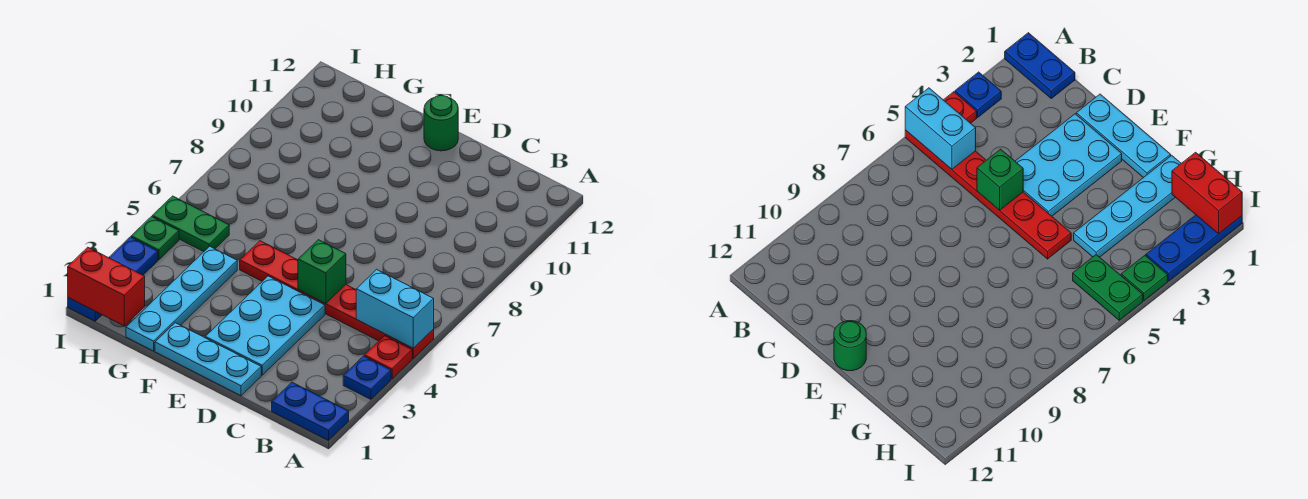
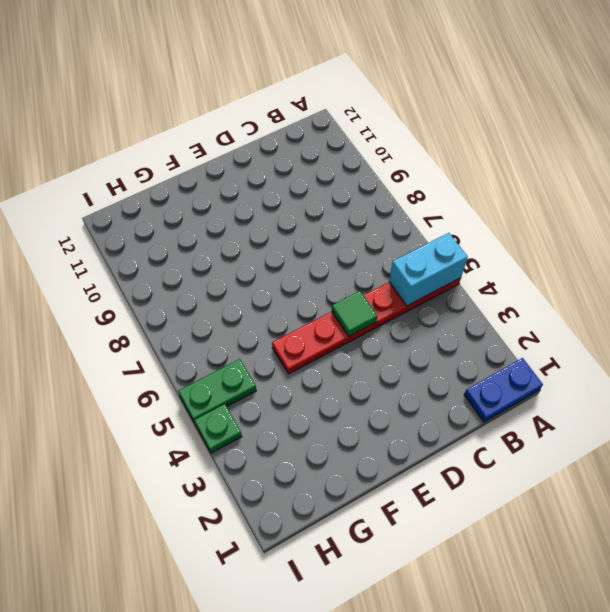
green 1x1 tile [332,291,377,336] -> green 1x1 brick [298,240,346,304]
none -> blue 1x1 plate [343,356,391,399]
none -> red 1x1 plate [364,336,412,379]
none -> cyan 1x3 plate [155,323,261,396]

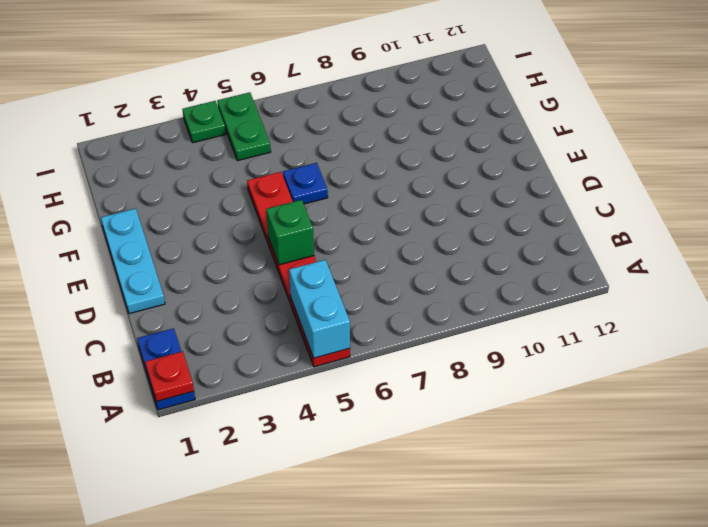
red 1x1 plate [145,351,194,402] -> red 1x1 plate moved to [364,336,412,379]
blue 1x1 plate [283,163,328,204] -> blue 1x1 plate moved to [343,356,391,399]
none -> cyan 2x3 plate [205,276,325,375]
none -> green 1x1 round brick [424,95,458,151]
none -> cyan 1x4 plate [126,246,237,351]

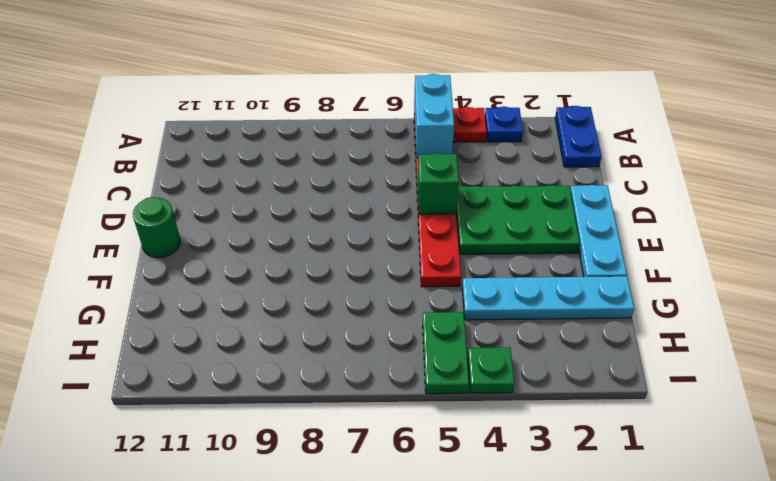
green 2x3 plate [456,185,580,254] -> cyan 2x3 plate [205,276,325,375]
none -> blue 1x3 plate [68,237,158,321]
none -> red 1x2 brick [68,247,145,326]

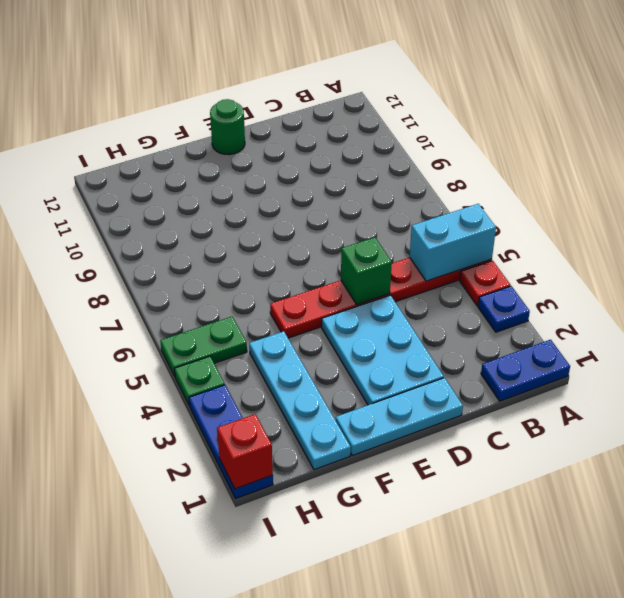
red 1x1 brick [217,414,273,489] -> red 1x2 brick [68,247,145,326]

